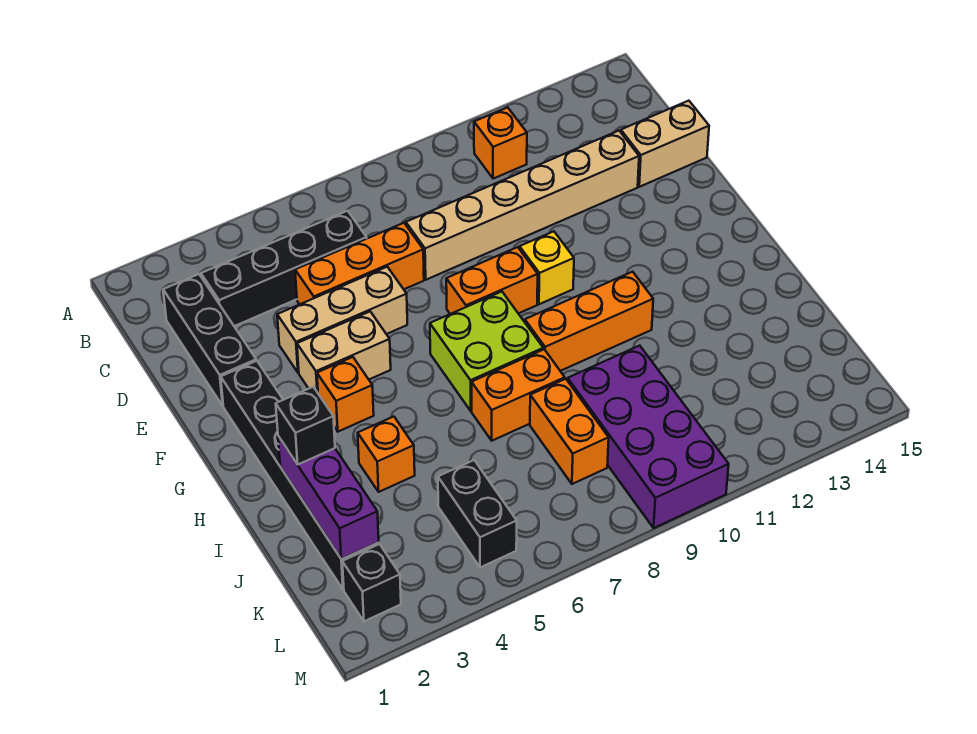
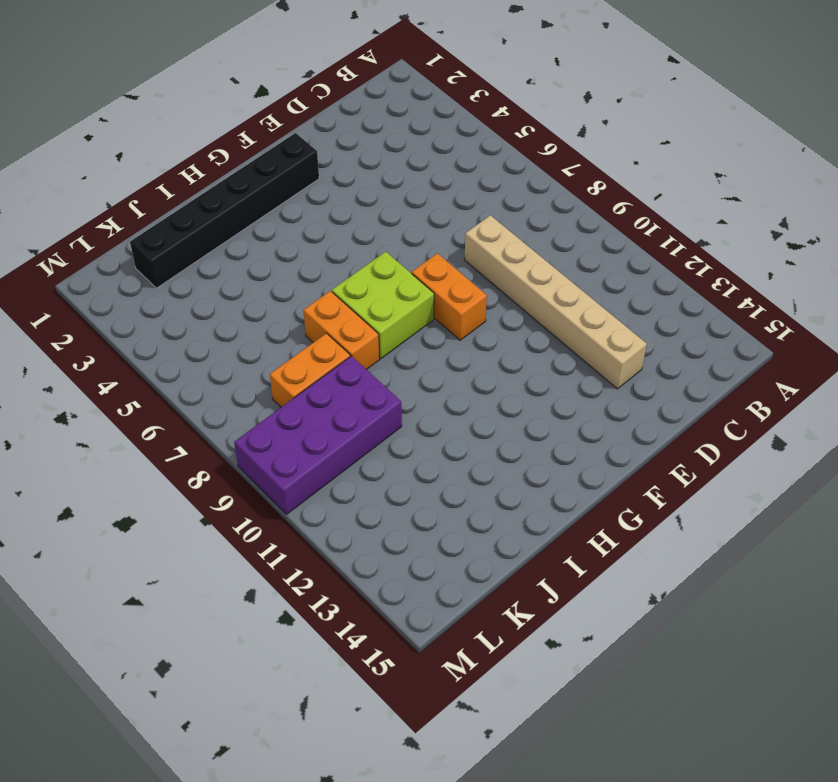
none -> orange 1x1 brick [474,107,527,179]
none -> black 1x3 brick [163,274,256,406]
none -> black 1x4 brick [201,211,367,326]

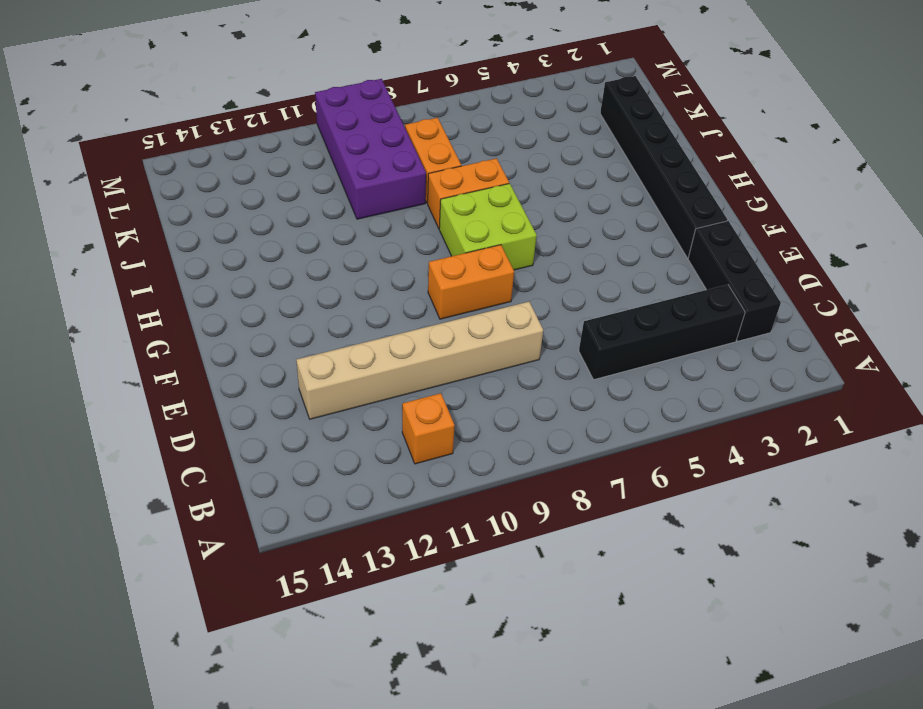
none -> orange 1x3 brick [295,223,424,304]
none -> tan 1x2 brick [621,101,709,187]
none -> tan 1x3 brick [277,267,407,373]

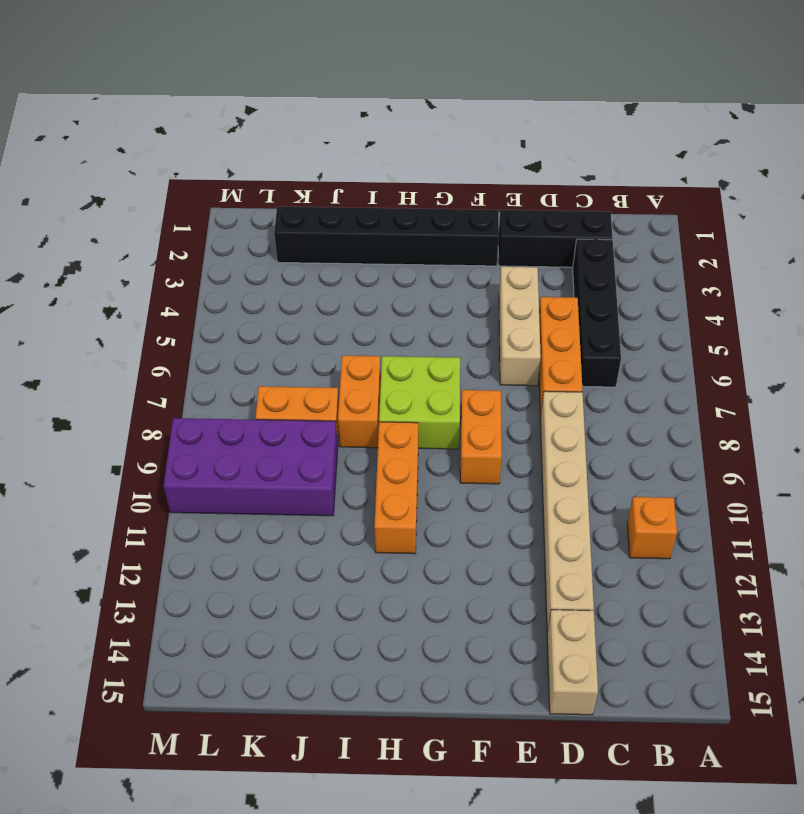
none -> tan 1x2 brick [297,312,391,393]
none -> yellow 1x1 brick [520,231,574,304]
none -> orange 1x1 brick [317,357,374,432]

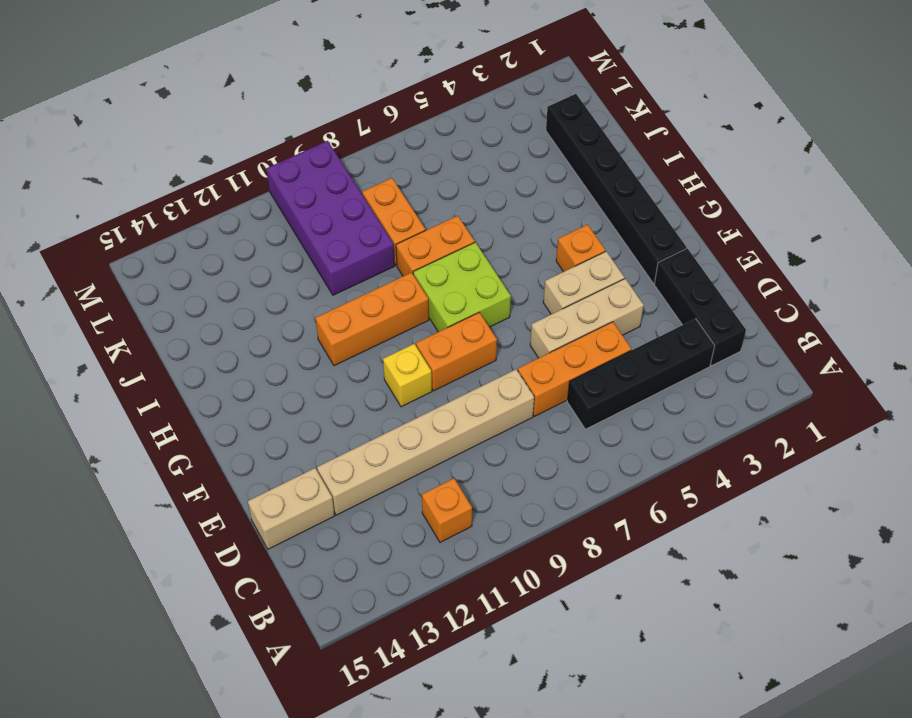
none -> orange 1x1 brick [358,417,415,492]
none -> black 1x2 brick [438,460,517,567]
none -> black 1x1 brick [342,544,401,621]

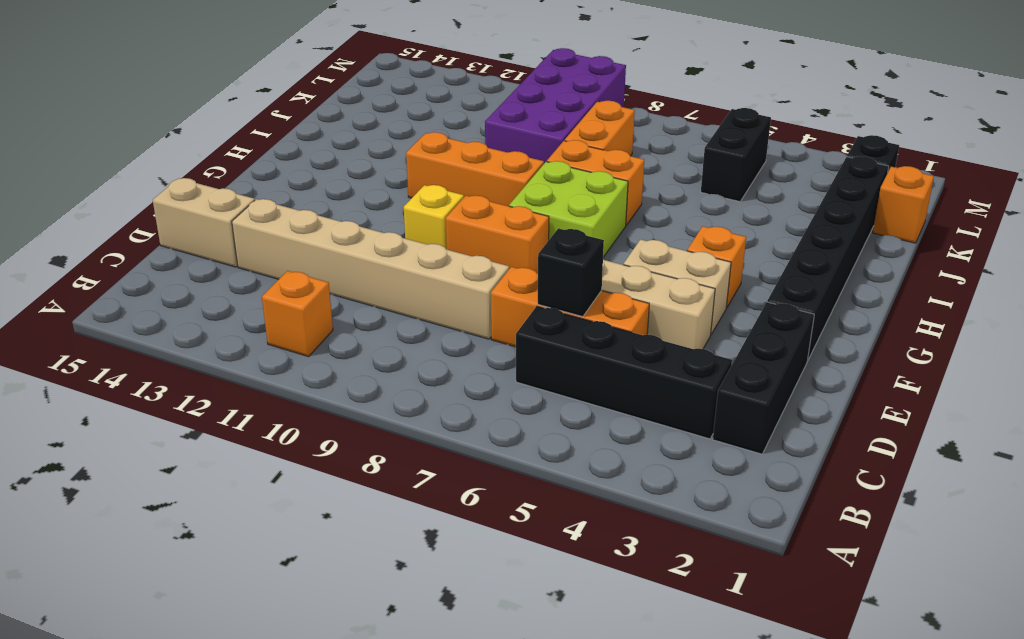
black 1x1 brick [538,228,604,317] -> black 1x1 brick moved to [276,387,335,464]
orange 1x1 brick [873,166,934,243] -> orange 1x1 brick moved to [358,417,415,492]
none -> purple 1x3 brick [278,436,379,559]

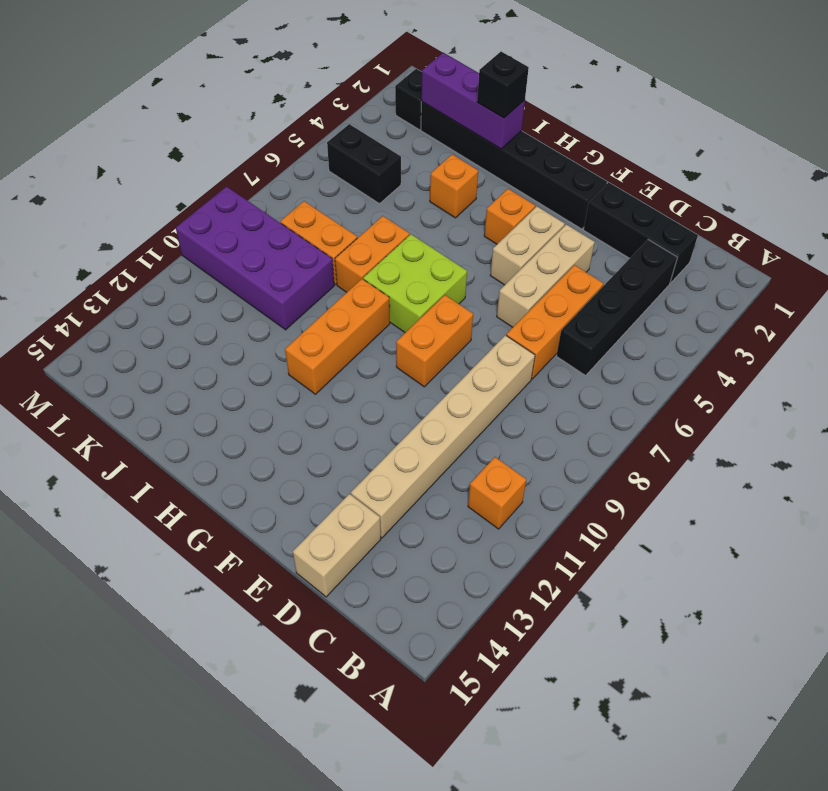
none -> yellow 1x1 brick [520,231,574,304]

